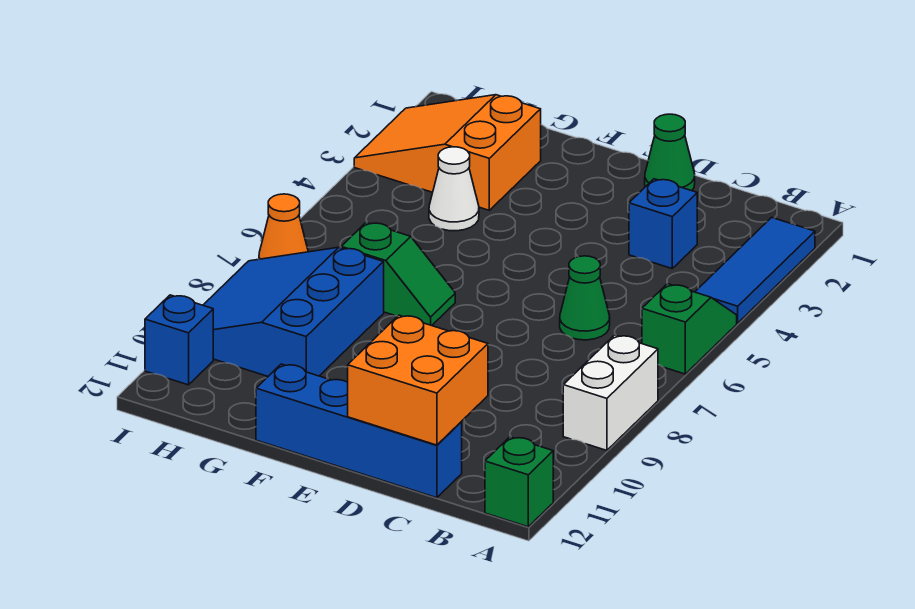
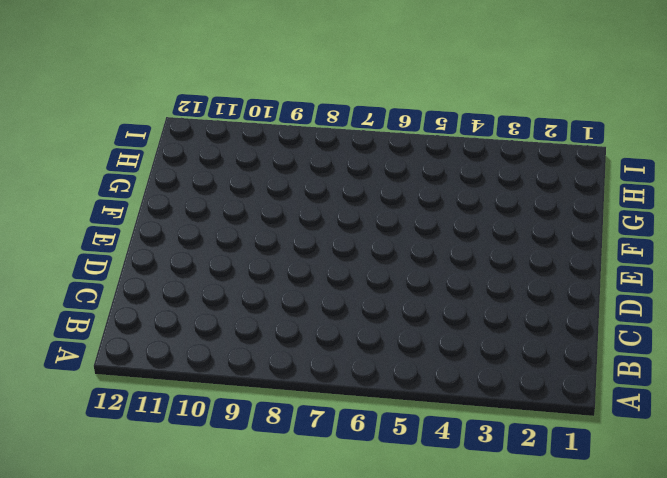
none -> blue 1x3 tile [695,217,815,323]
none -> green 1x2 slope [642,284,737,374]
none -> white 1x2 brick [563,335,658,450]

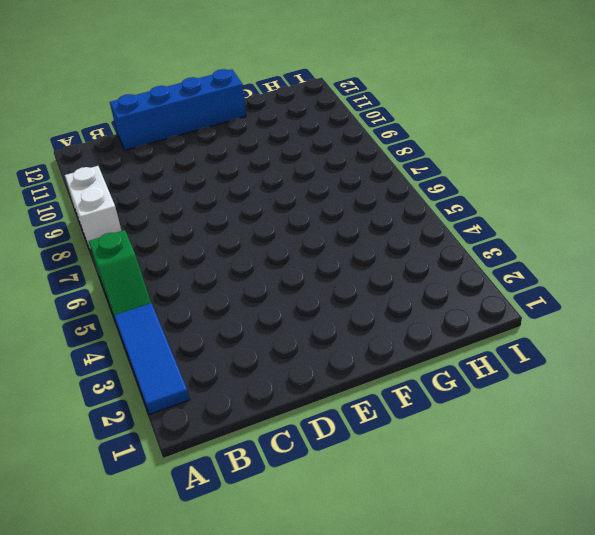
none -> green 1x1 brick [485,437,553,527]
none -> blue 1x1 brick [629,179,697,268]
none -> green 1x1 cone [560,256,610,340]

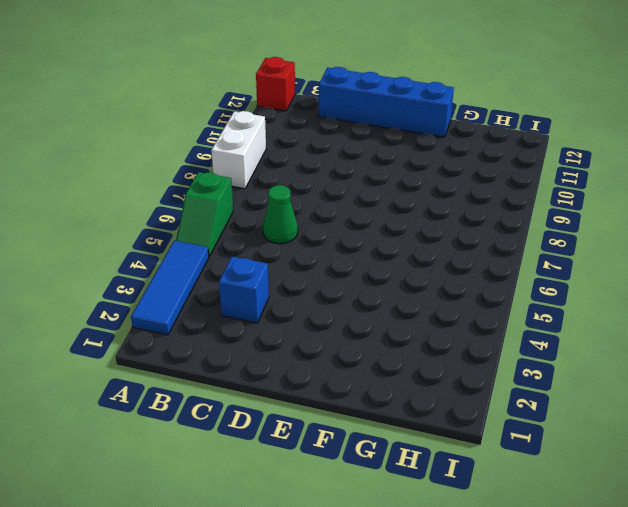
red 1x1 brick [256,57,295,111] -> green 1x1 brick [485,437,553,527]
none -> green 1x1 cone [645,114,695,191]
none -> green 1x2 slope [341,222,455,326]
none -> orange 2x3 slope [354,95,541,210]

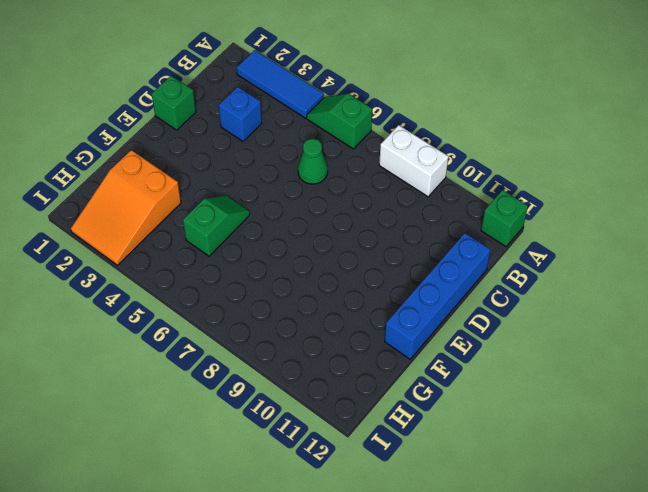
green 1x1 brick [152,76,196,130] -> green 1x1 cone [645,114,695,191]
green 1x2 slope [183,196,250,256] -> green 1x2 slope moved to [341,222,455,326]
none -> white 1x1 cone [429,147,479,231]
none -> blue 3x3 slope [203,247,384,376]
none -> orange 1x1 cone [259,194,308,259]

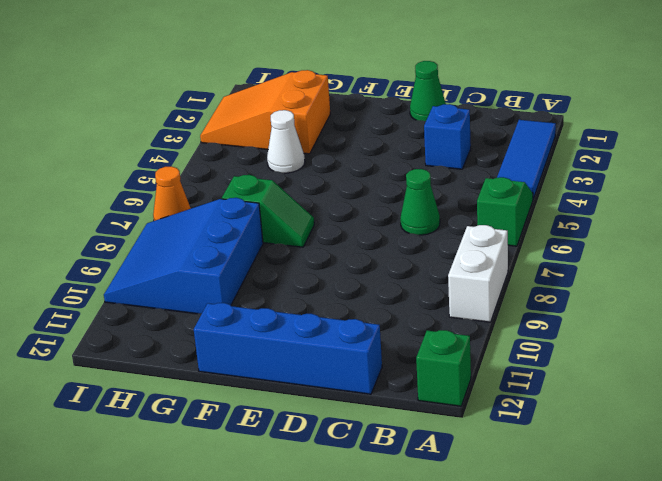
none -> blue 1x1 brick [145,295,213,385]
none -> orange 2x2 brick [348,315,488,445]

